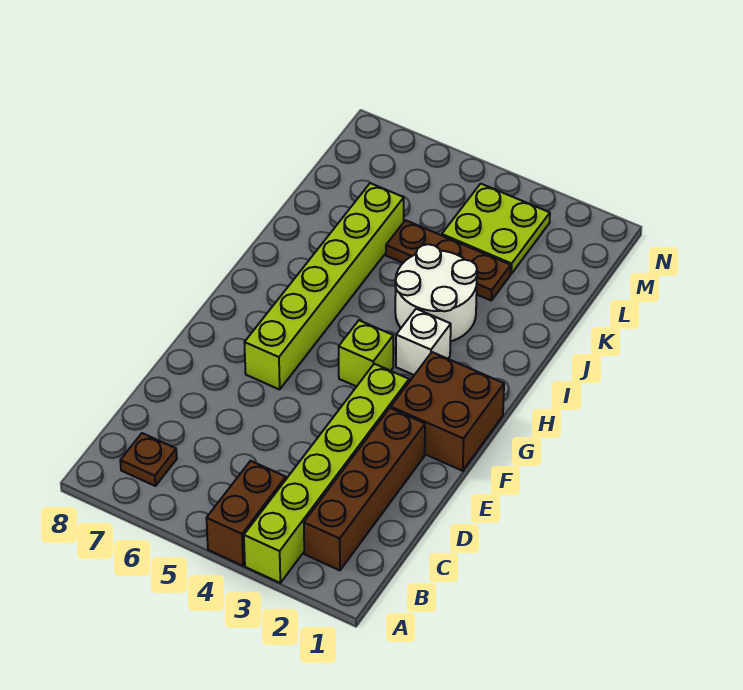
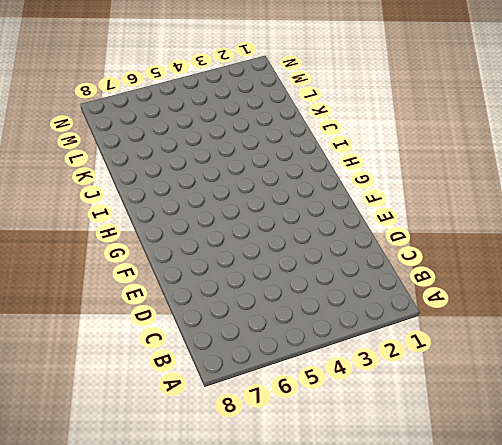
none -> lime 1x6 brick [244,364,409,583]
none -> brown 1x2 brick [206,461,286,566]

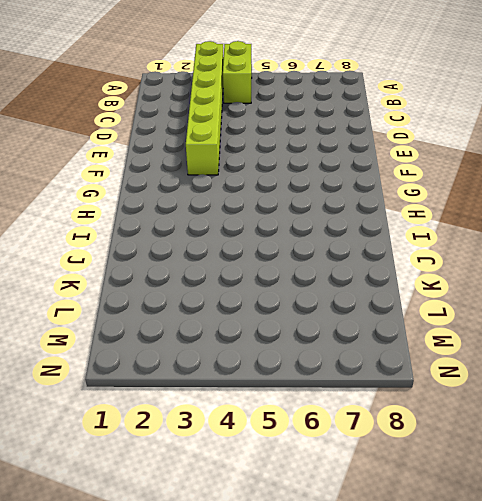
lime 1x2 brick [223,41,252,103] -> brown 1x2 brick [206,461,286,566]
none -> brown 1x4 brick [304,408,425,570]
none -> brown 1x1 plate [120,433,177,486]

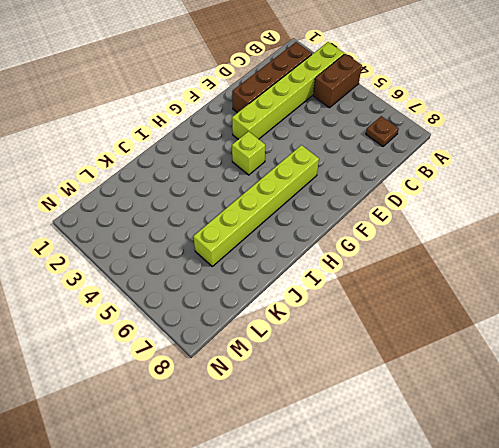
none -> brown 2x2 brick [391,352,504,471]
none -> white 1x1 brick [396,309,451,375]

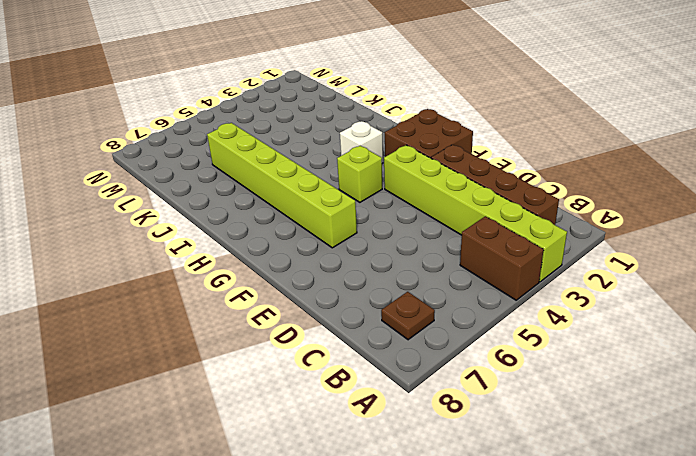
none -> white 2x2 round brick [395,244,477,342]
none -> brown 1x3 plate [386,220,511,300]

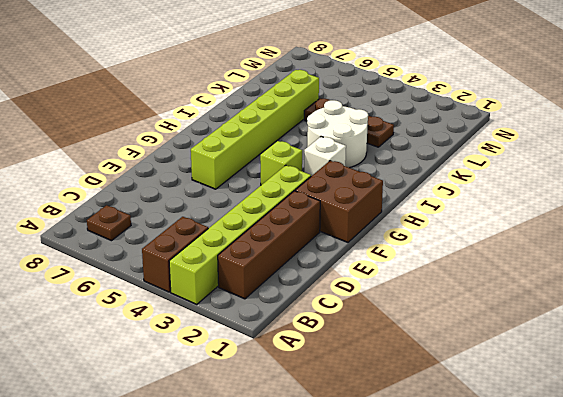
none -> lime 2x2 plate [442,184,550,274]

